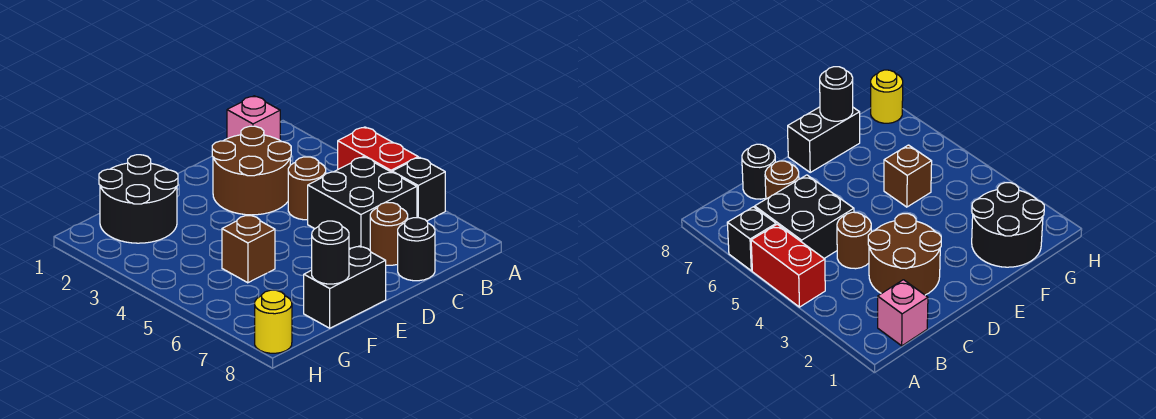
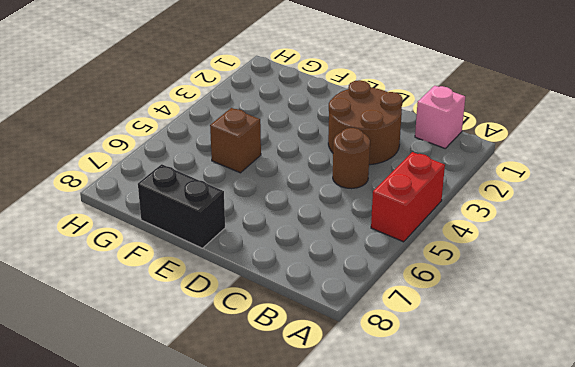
none -> black 1x1 brick [392,157,445,221]
none -> black 2x2 brick [308,157,417,250]
none -> brown 1x1 round brick [370,203,408,265]

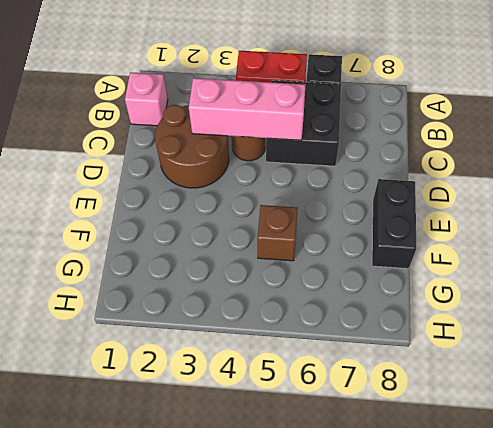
pink 1x3 brick [189,78,305,140] -> none
none -> brown 1x1 round brick [370,203,408,265]
none -> black 1x1 round brick [398,218,435,281]
none -> black 2x2 round brick [99,155,178,243]

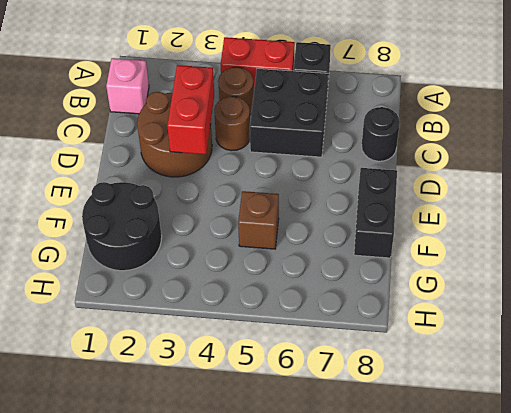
brown 1x1 round brick [218,67,254,115] -> brown 1x1 round brick moved to [370,203,408,265]
red 1x2 brick [167,65,214,154] -> none
none -> yellow 1x1 round brick [255,290,292,353]
none -> black 1x1 round brick [312,221,349,284]

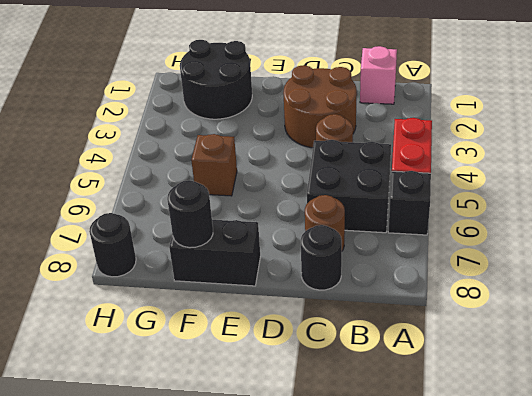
black 1x1 round brick [89,213,136,277] -> yellow 1x1 round brick [255,290,292,353]

